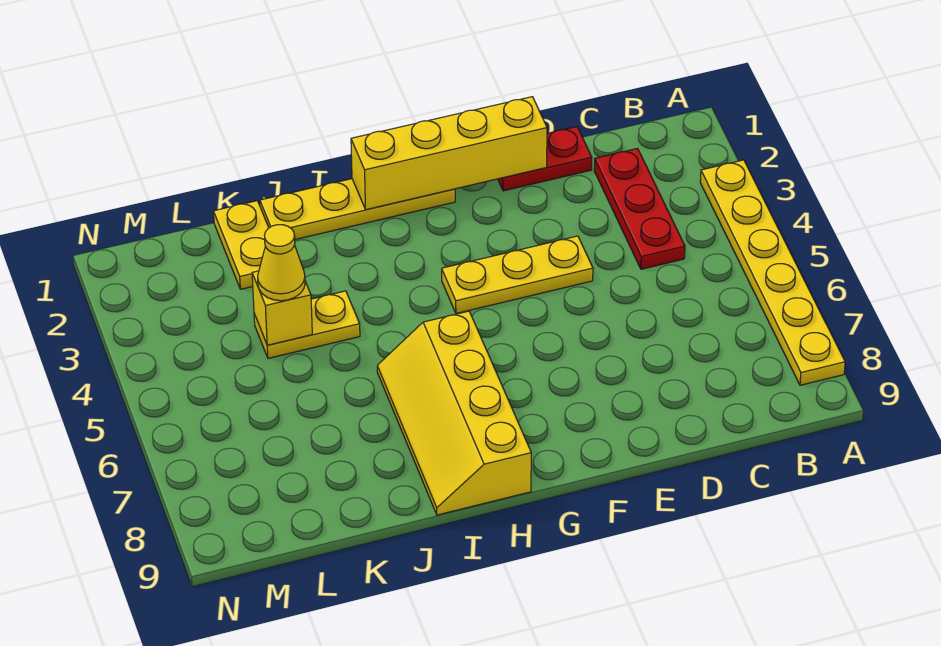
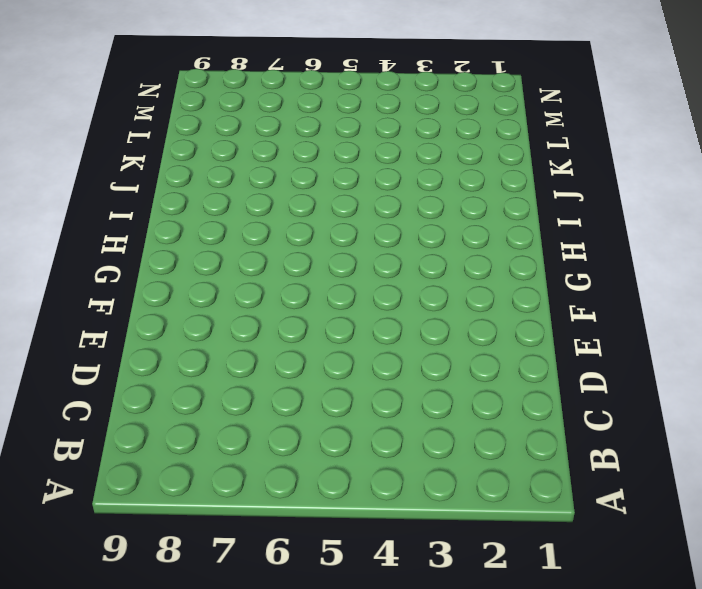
none -> yellow 1x6 plate [700,160,845,385]
none -> red 1x3 plate [594,148,685,269]

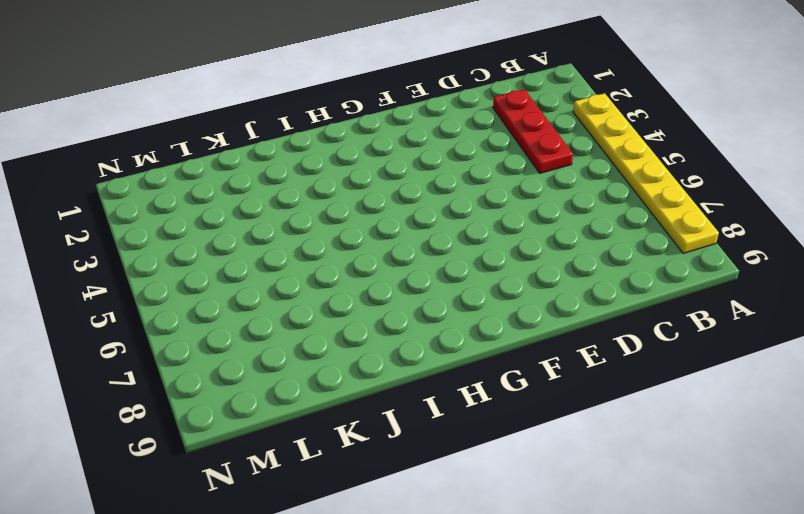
none -> red 1x2 plate [498,127,592,191]
none -> yellow 1x3 plate [442,236,593,314]

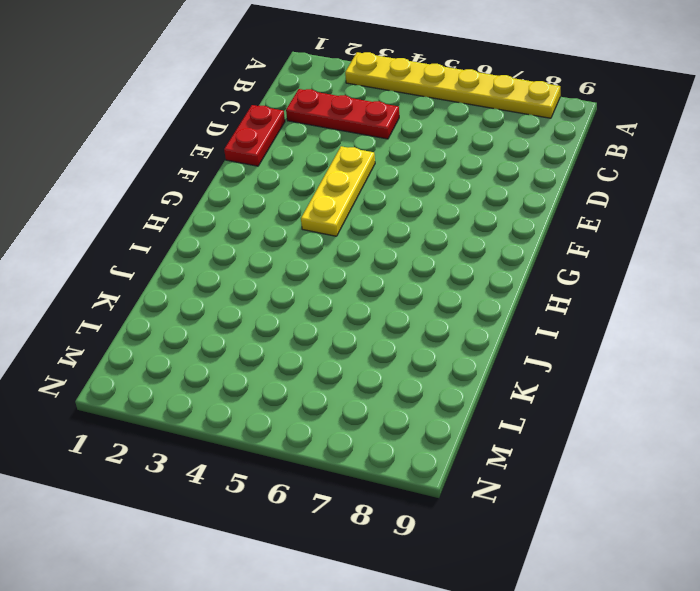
none -> yellow 1x4 plate [260,179,455,240]
none -> yellow 2x4 slope [377,311,531,515]

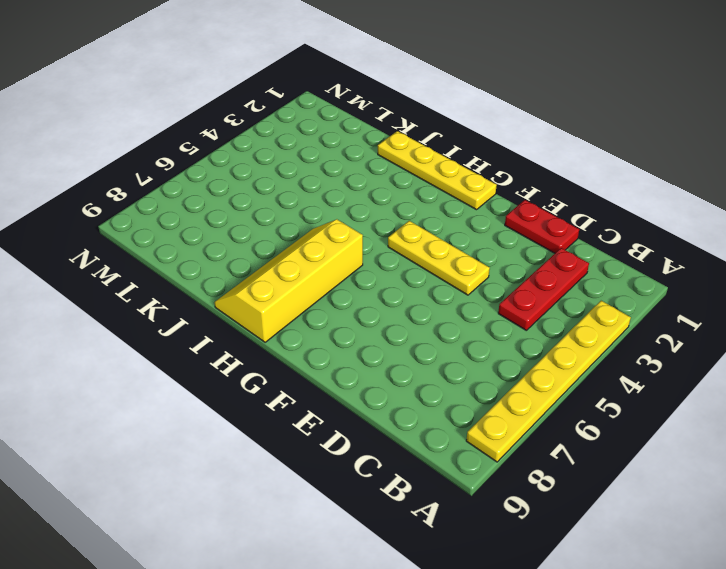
none -> yellow 1x2 plate [254,291,360,358]
none -> yellow 1x2 plate [214,201,269,289]

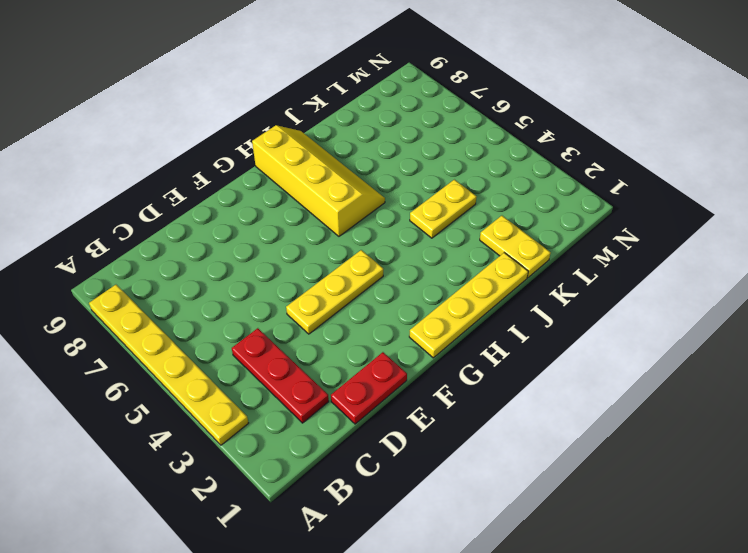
none -> yellow 1x4 brick [351,97,547,210]
none -> yellow 1x1 brick [252,271,312,345]

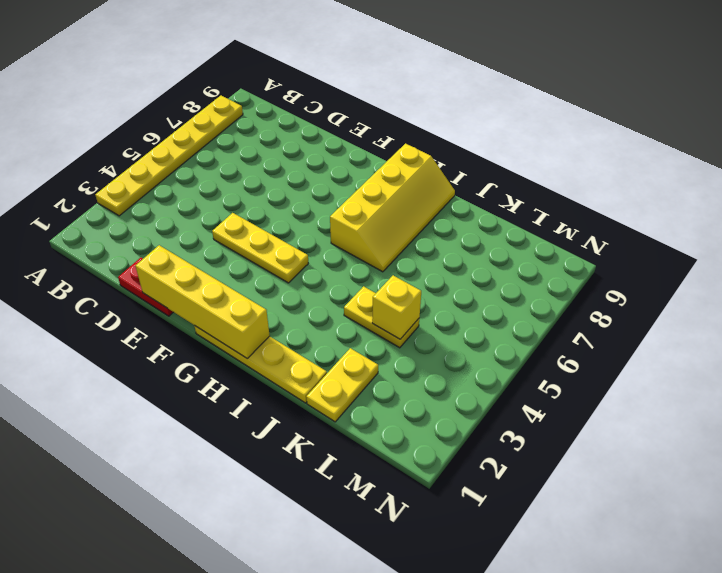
none -> red 1x3 plate [594,148,685,269]
none -> yellow 1x1 cone [258,225,305,301]

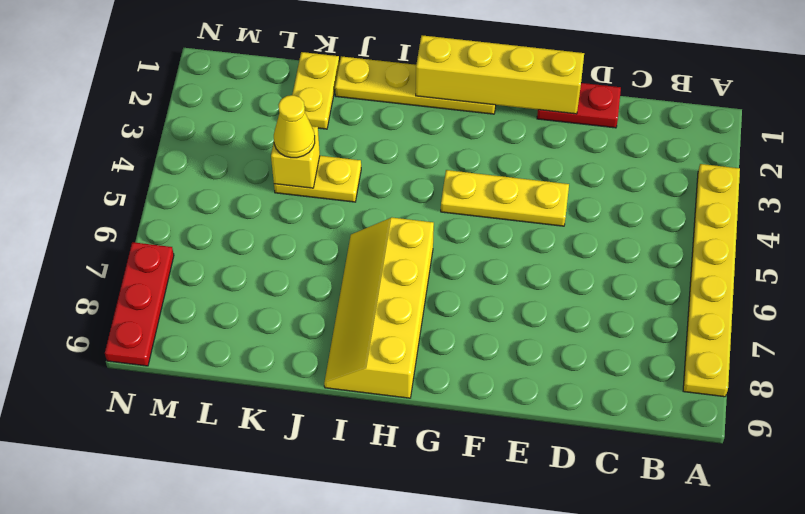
red 1x3 plate [105,242,174,366] -> red 1x3 plate moved to [594,148,685,269]

